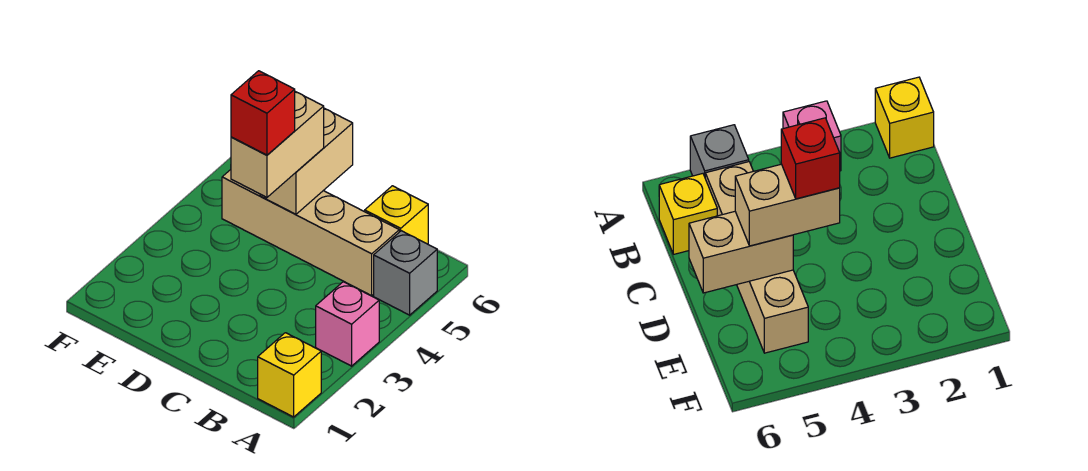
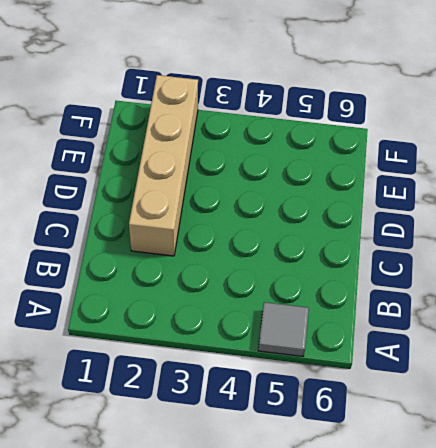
grey 1x1 tile [258,302,309,356] -> grey 1x1 brick [374,231,437,315]
tan 1x4 brick [129,75,198,256] -> tan 1x4 brick moved to [222,170,399,296]
none -> yellow 1x1 brick [258,333,321,417]
none -> pink 1x1 brick [316,282,379,366]

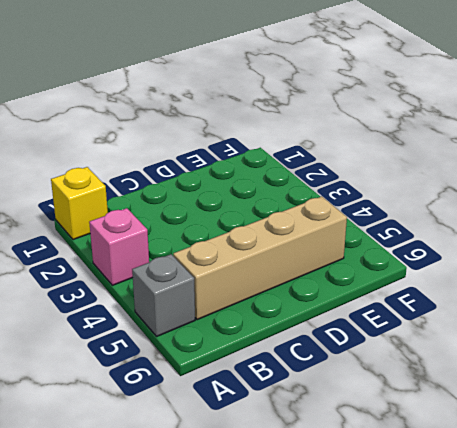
none -> yellow 1x1 brick [365,186,428,244]
none -> tan 1x2 brick [260,108,353,214]

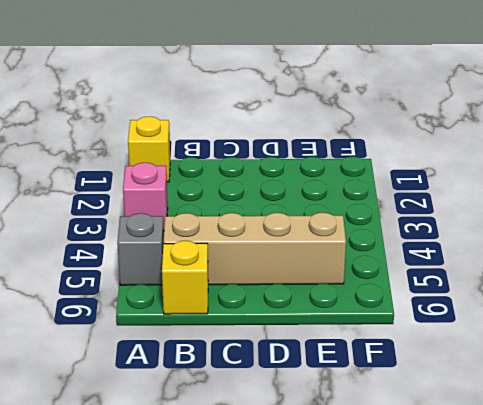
none -> tan 1x2 brick [260,108,353,214]
none -> tan 1x2 brick [231,92,324,197]

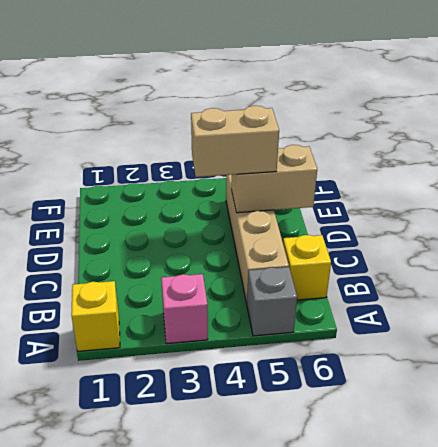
none -> red 1x1 brick [231,71,295,155]

